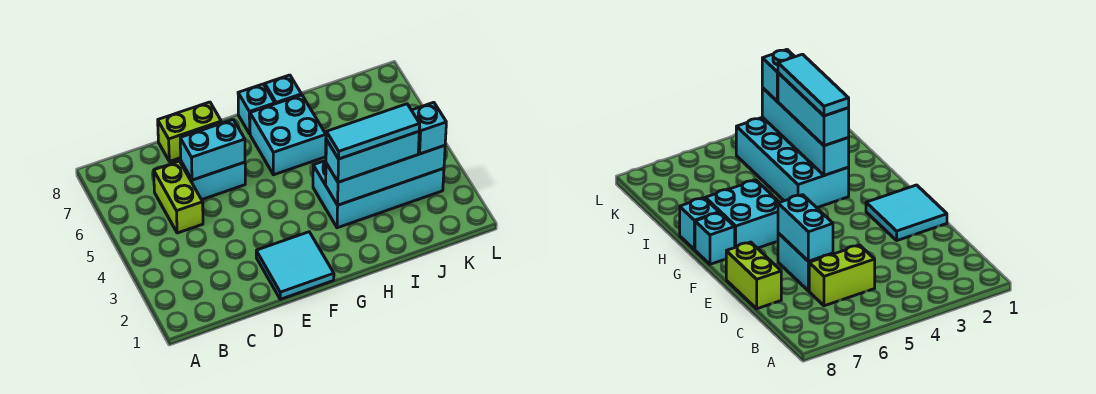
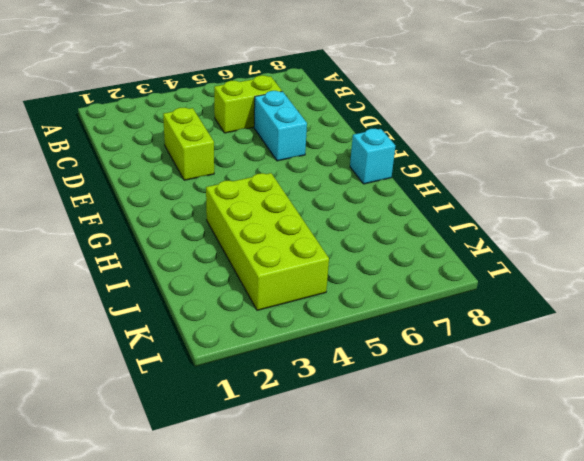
lime 1x2 brick [163,108,214,180] -> lime 1x2 brick moved to [158,102,221,161]
lime 2x4 brick [206,173,329,310] -> cyan 2x4 brick [313,161,444,228]
none -> cyan 2x2 tile [256,232,334,299]
none -> cyan 2x2 brick [250,95,326,175]
none -> cyan 1x1 brick [265,75,301,104]

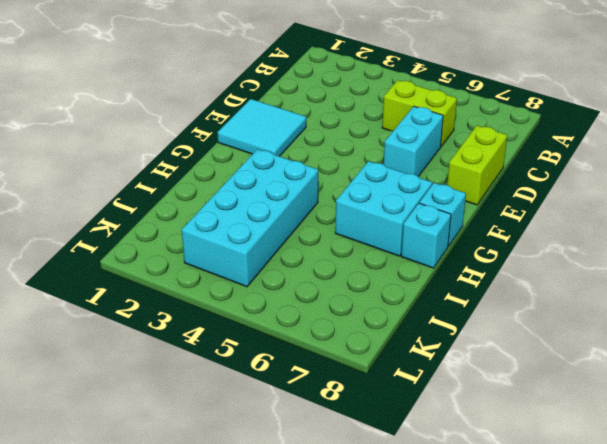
none -> cyan 1x2 brick [180,120,245,180]
none -> cyan 1x4 brick [326,146,445,205]
none -> cyan 1x3 brick [326,132,419,182]

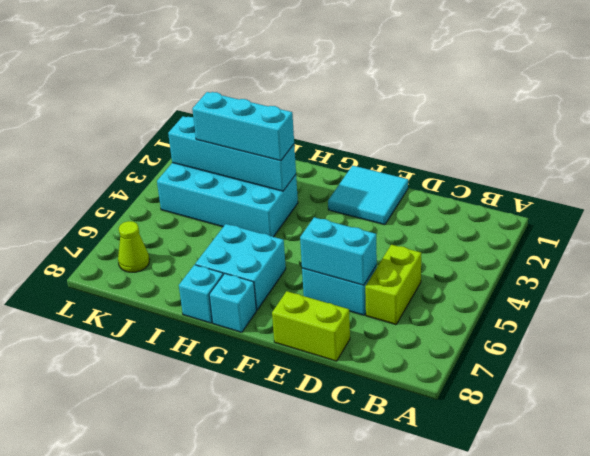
lime 1x1 cone [118,221,150,272] -> none
none -> cyan 1x1 brick [412,102,446,154]
none -> cyan 1x3 tile [326,104,420,159]

